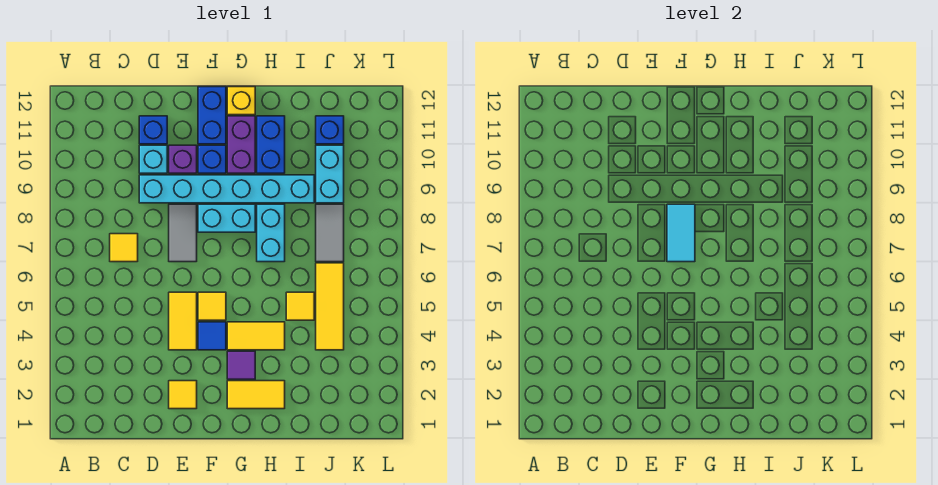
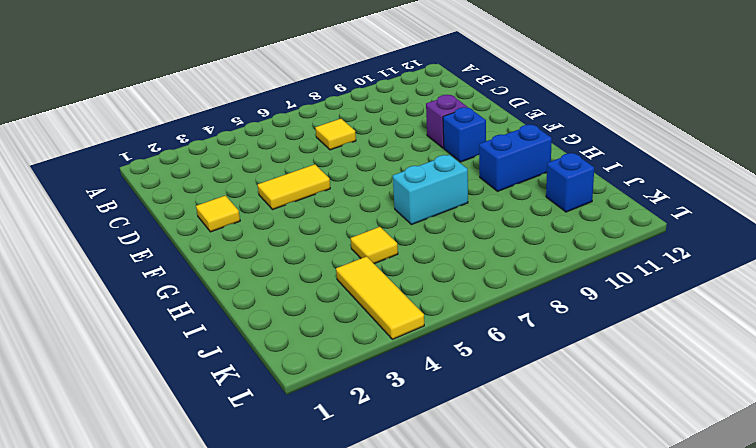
yellow 1x3 tile [336,256,424,339] -> yellow 1x3 tile turned to [316,263,344,350]
none -> cyan 1x6 brick [139,175,314,203]
none -> cyan 1x1 brick [139,145,167,173]
none -> blue 1x1 brick [139,116,167,144]

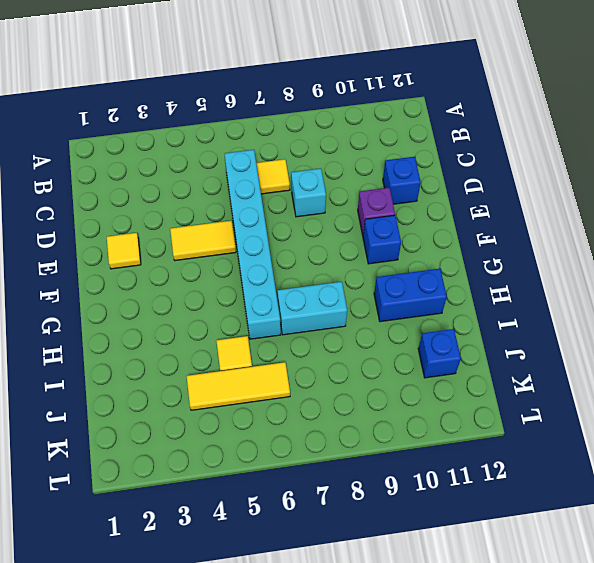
cyan 1x6 brick [225,150,281,339] -> cyan 1x6 brick moved to [139,175,314,203]
cyan 1x1 brick [291,169,326,217] -> cyan 1x1 brick moved to [139,145,167,173]
none -> grey 1x2 tile [169,204,197,262]
none -> blue 1x1 tile [198,322,226,350]
none -> yellow 1x1 tile [198,292,226,320]

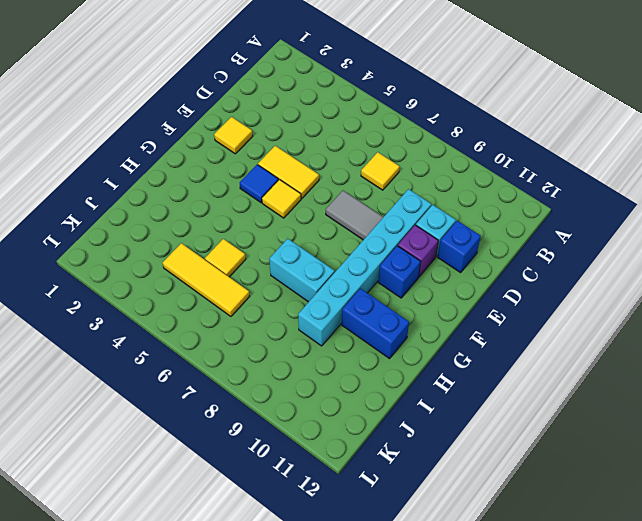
none -> cyan 1x2 brick [198,204,255,232]
none -> blue 1x2 brick [198,87,226,144]
none -> yellow 1x2 tile [227,381,285,409]

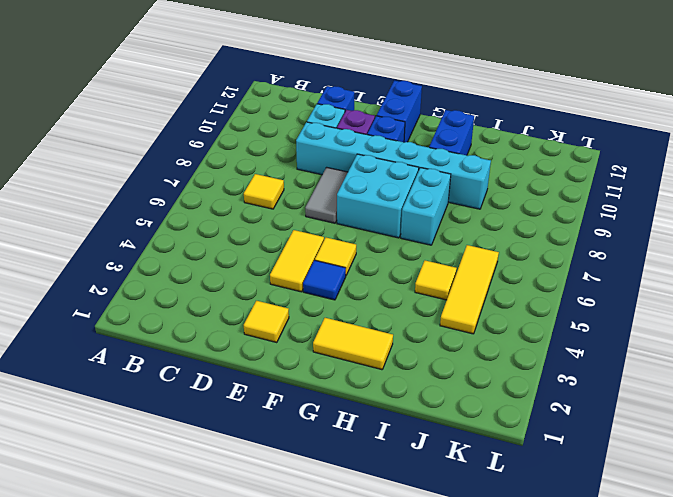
cyan 2x2 brick [337,154,419,238] -> cyan 1x2 brick [198,204,255,232]
none -> purple 1x1 tile [227,351,255,379]
none -> yellow 1x2 tile [227,322,285,350]
none -> purple 1x2 brick [227,116,255,173]

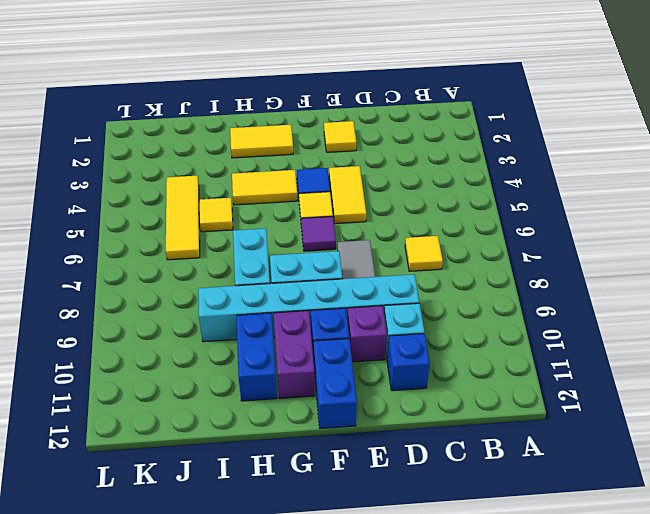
purple 1x1 tile [301,216,336,251] -> purple 1x1 tile moved to [227,351,255,379]
none -> yellow 1x1 brick [227,87,255,115]
none -> grey 1x2 tile [316,204,344,262]
none -> cyan 1x2 brick [316,145,344,203]

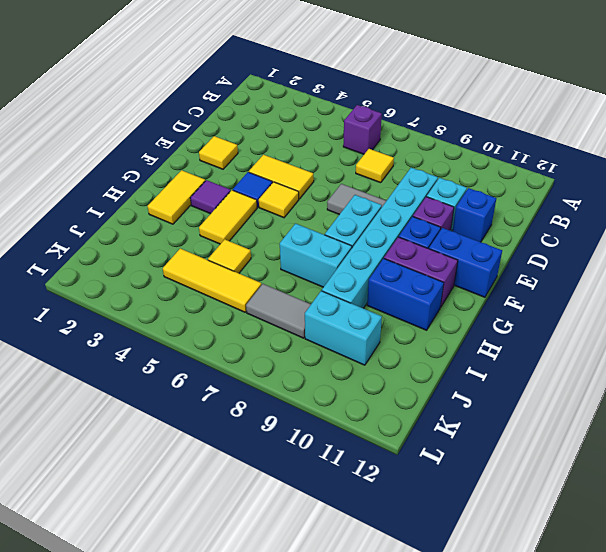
purple 1x1 brick [343,105,382,154] -> none
none -> yellow 1x1 brick [227,87,255,115]
none -> blue 1x1 brick [316,116,344,144]
none -> cyan 1x2 tile [667,204,695,262]

